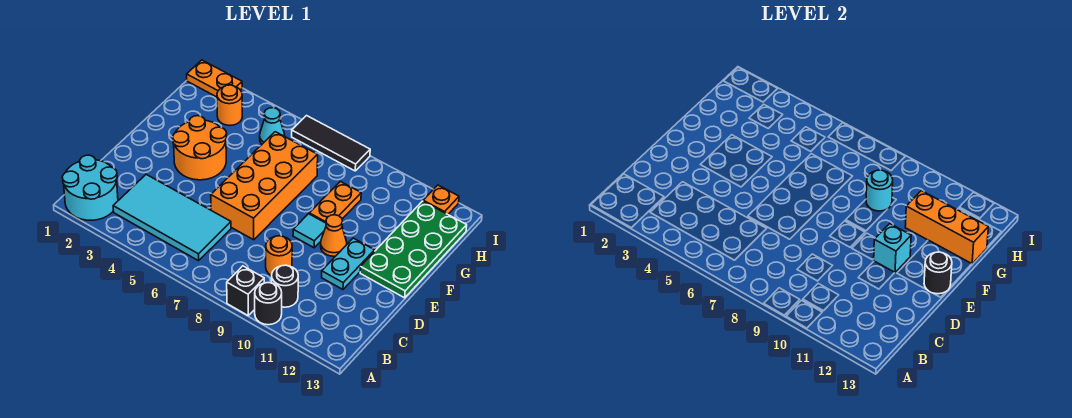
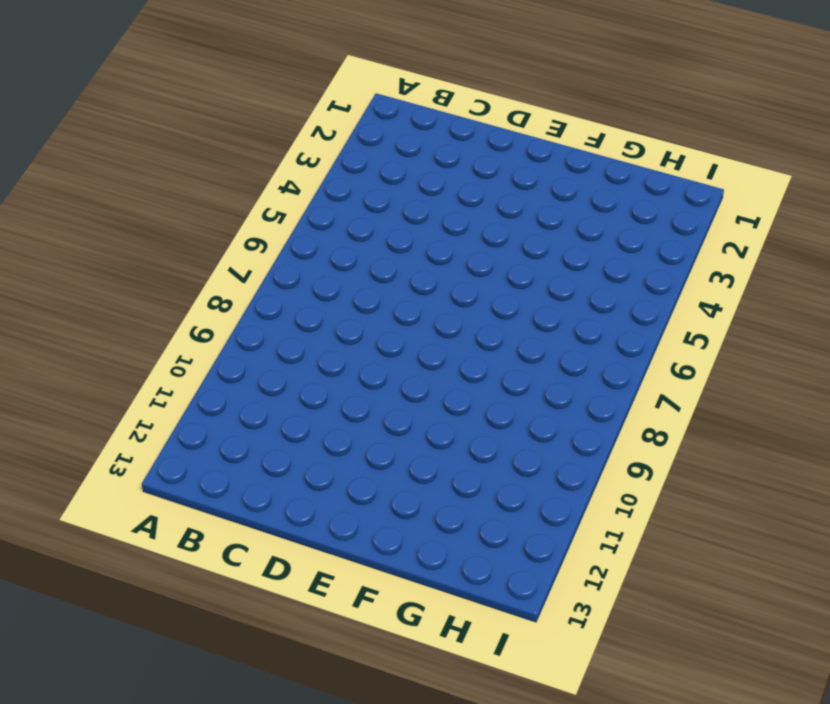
none -> cyan 2x2 round brick [62,155,118,220]
none -> black 1x1 brick [227,266,264,315]
none -> black 1x1 round brick [255,283,282,325]

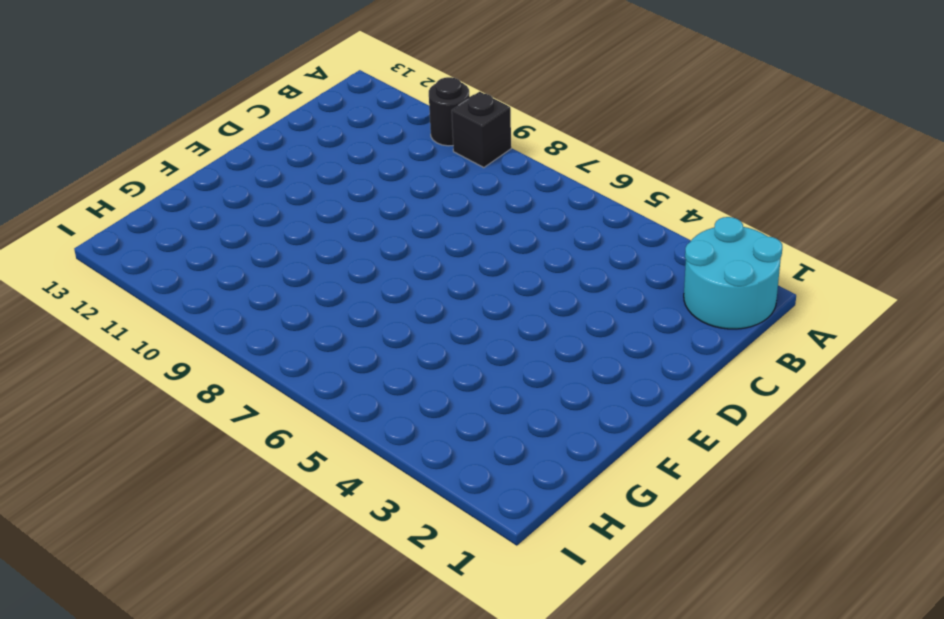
none -> cyan 2x4 tile [113,174,231,261]
none -> black 1x1 round brick [272,265,298,307]
none -> orange 1x1 round brick [266,236,292,276]

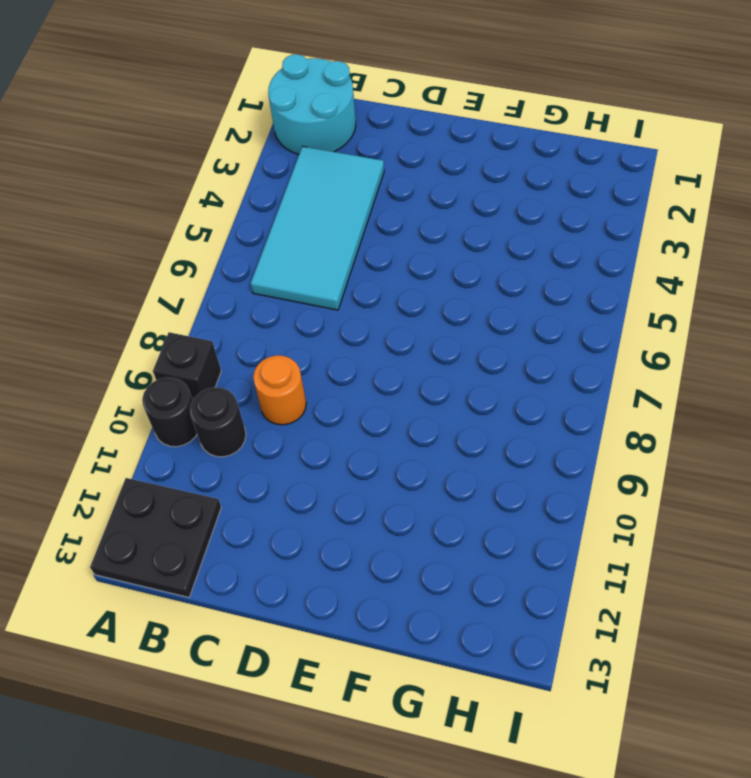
black 2x2 plate [90,478,221,597] -> none
none -> orange 2x4 brick [211,132,318,240]
none -> cyan 1x2 plate [322,238,375,289]
none -> orange 2x2 round brick [173,116,227,180]

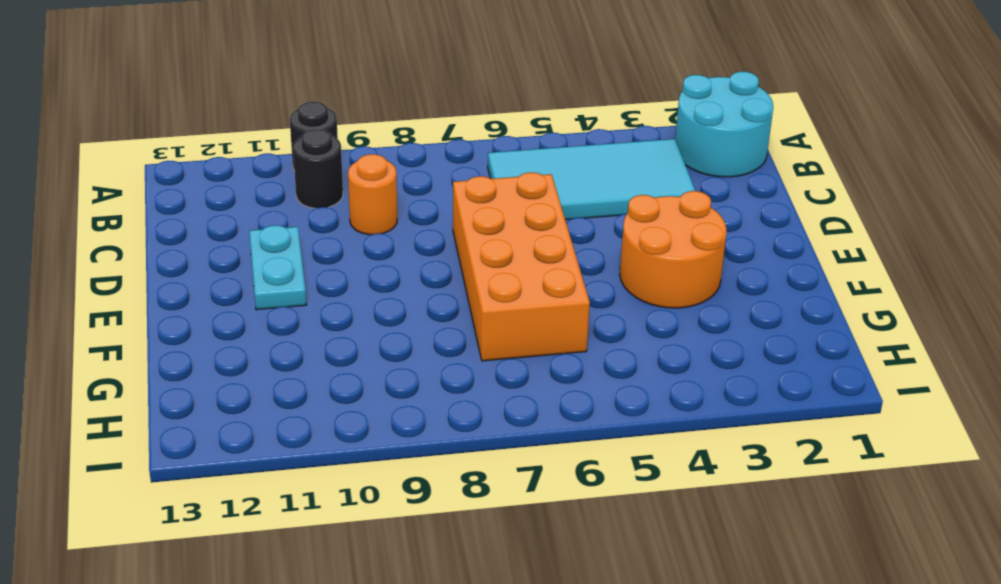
none -> black 1x1 brick [227,266,264,315]
none -> cyan 1x1 tile [293,214,326,248]
none -> orange 1x1 cone [321,215,347,256]

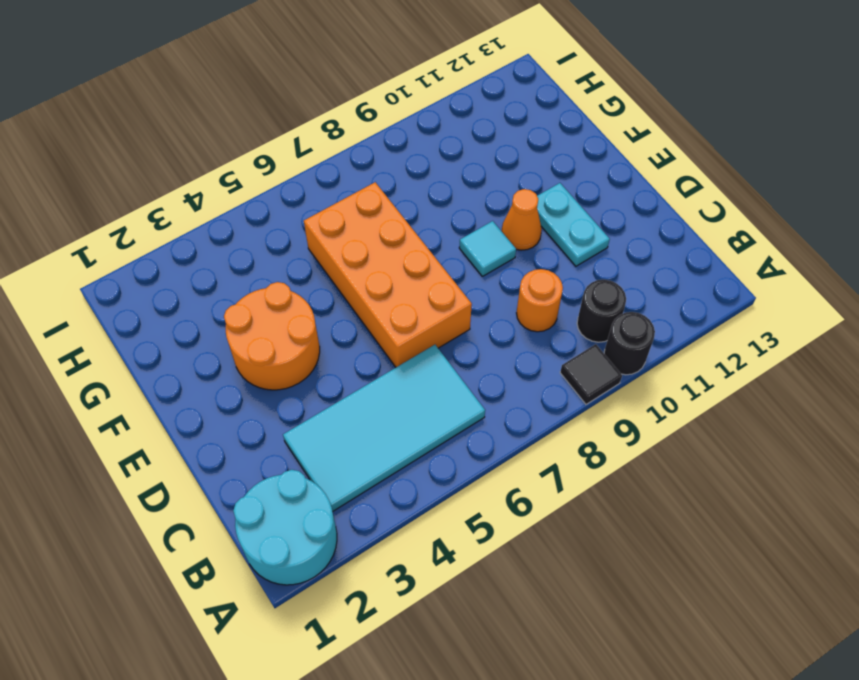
black 1x1 tile [560,344,622,404] -> black 1x1 brick [227,266,264,315]
none -> green 2x4 plate [360,201,467,298]
none -> orange 1x2 plate [309,181,361,223]
none -> orange 1x1 round brick [217,85,242,126]

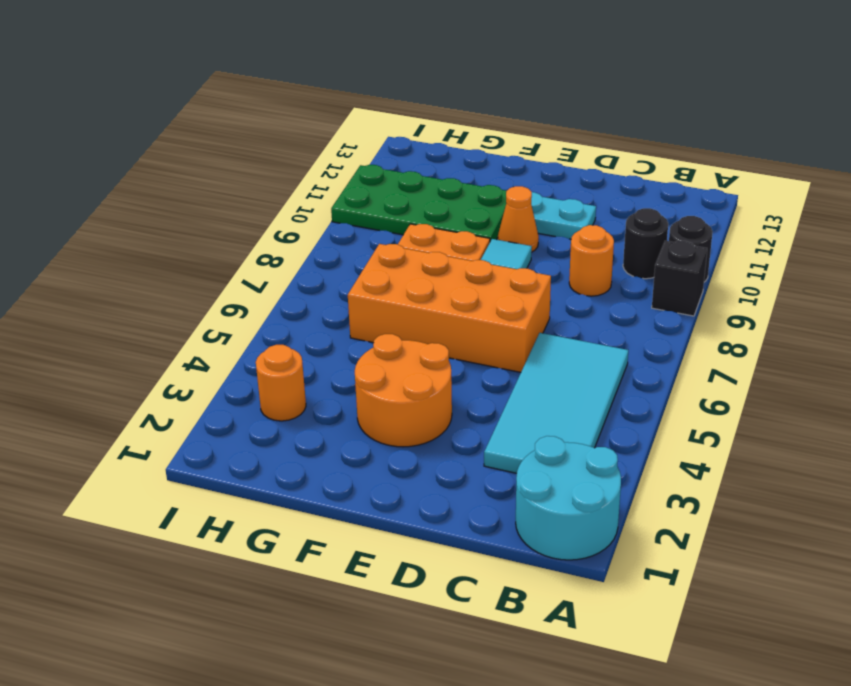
green 2x4 plate [331,165,506,241] -> green 2x4 plate moved to [360,201,467,298]
none -> cyan 1x1 cone [260,108,285,144]
none -> orange 1x2 plate [187,60,242,97]
none -> black 1x3 tile [292,116,370,171]

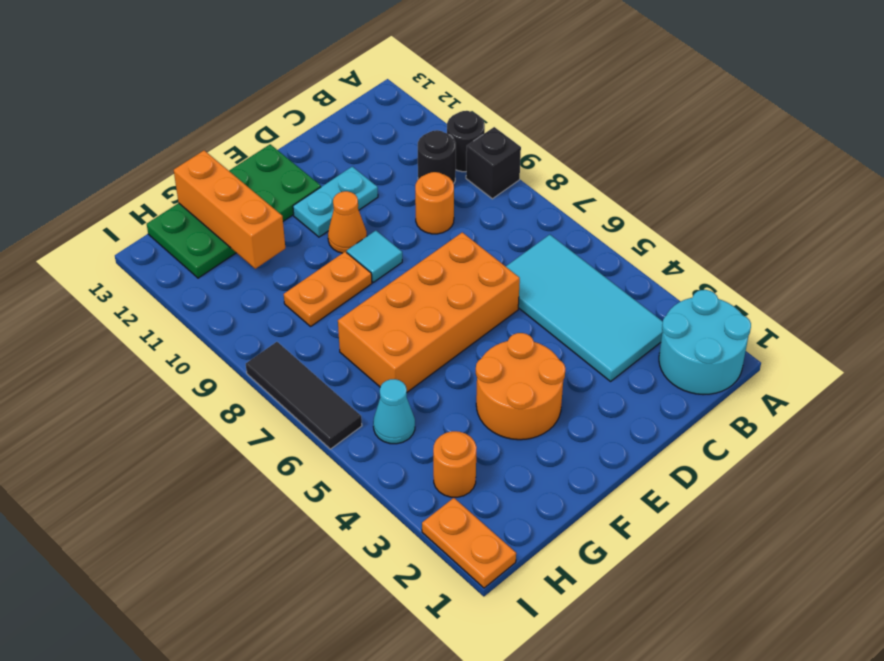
none -> orange 1x1 plate [423,185,459,214]
none -> cyan 1x1 brick [874,224,911,272]
none -> black 1x1 round brick [924,252,952,294]

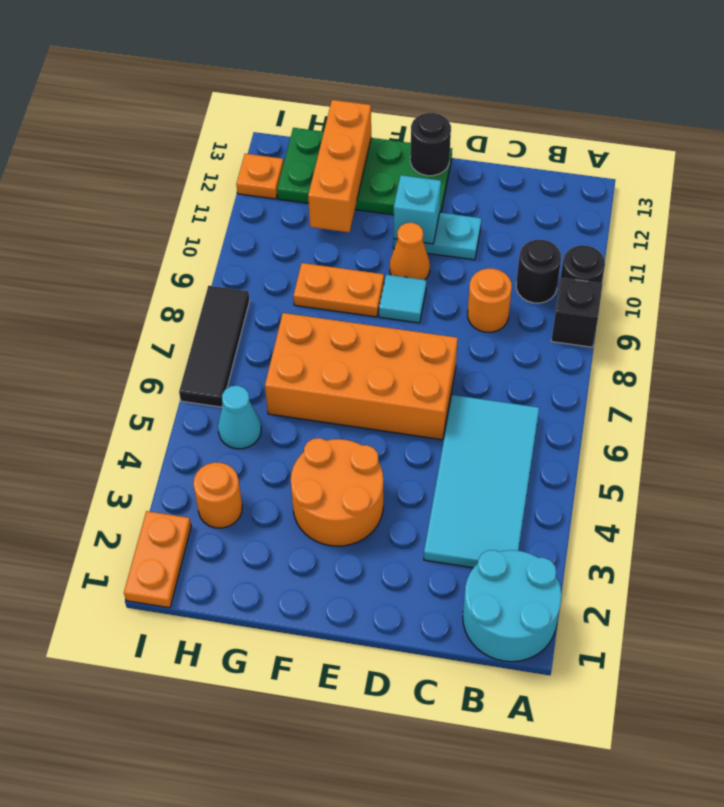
none -> cyan 1x1 round brick [866,170,893,211]

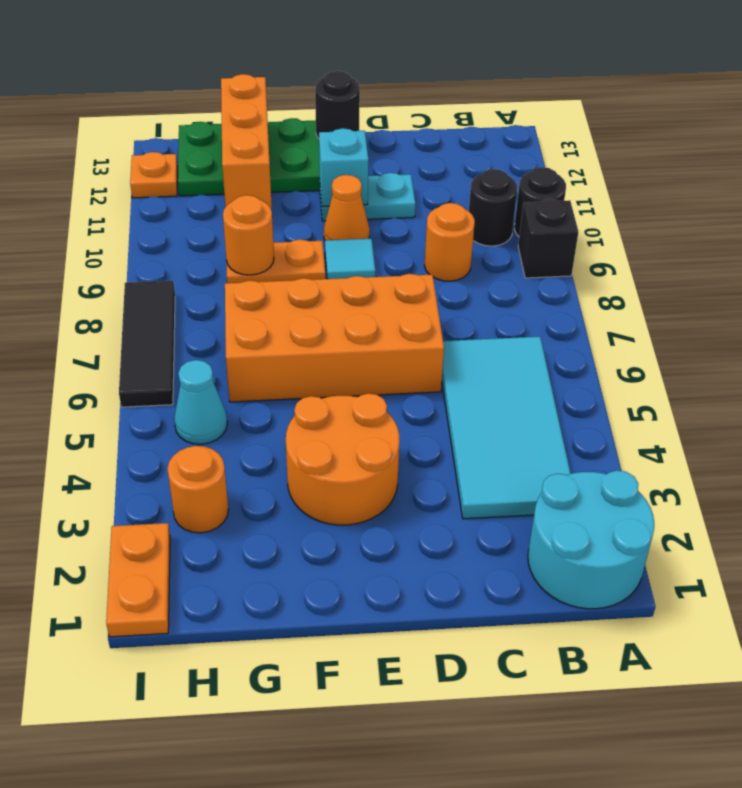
orange 1x1 round brick [223,195,274,275] -> cyan 1x1 round brick [866,170,893,211]

